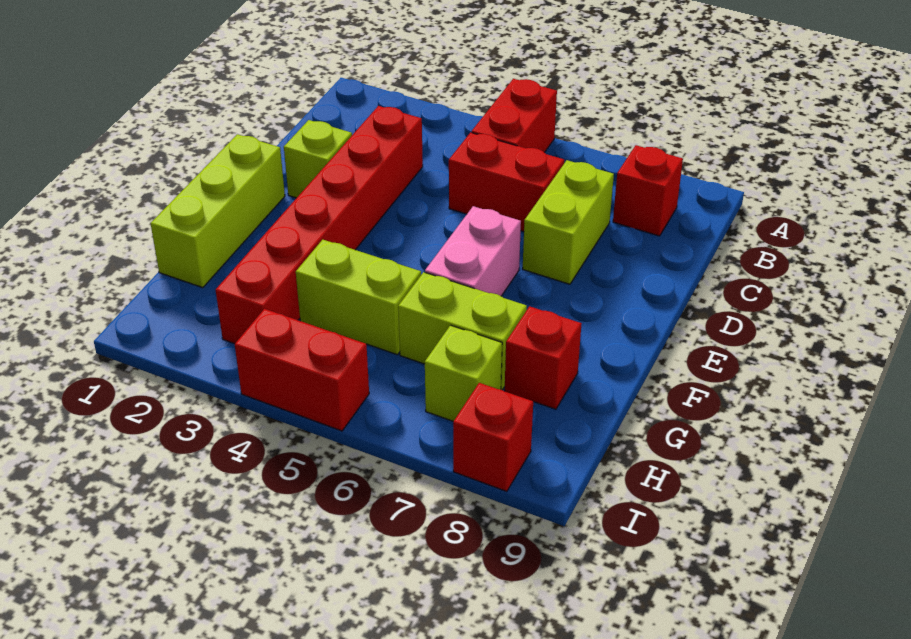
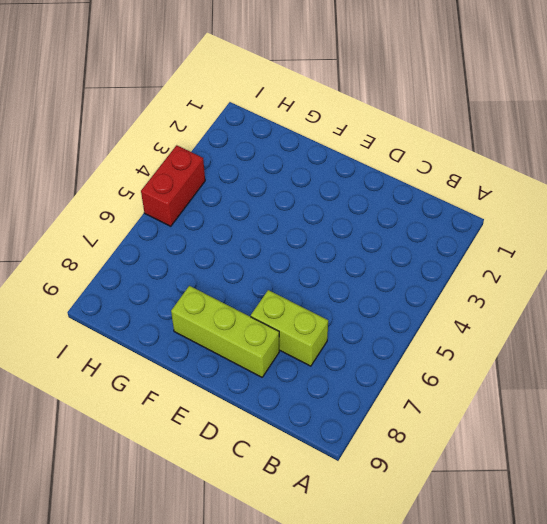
lime 1x3 brick [171,286,279,377] -> lime 1x3 brick moved to [150,134,285,288]
none -> red 1x2 brick [472,79,557,152]
none -> red 1x1 brick [613,145,683,236]
none -> red 1x6 brick [216,106,423,344]

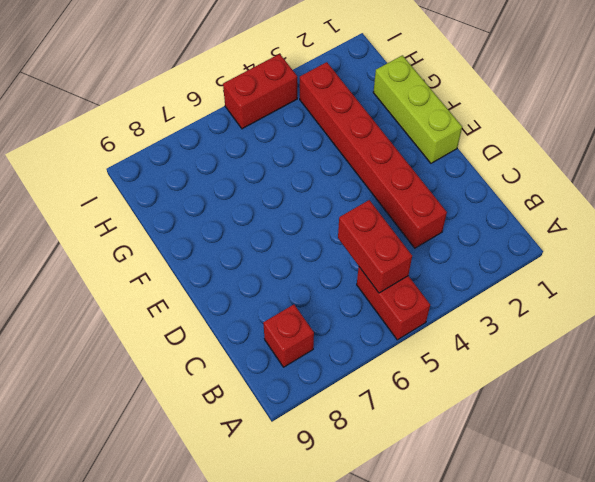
red 1x2 brick [338,200,412,293] -> red 1x2 brick turned to [449,132,564,232]
none -> lime 1x2 brick [523,160,614,284]
none -> lime 1x1 brick [284,120,352,198]
none -> pink 1x2 brick [425,206,521,296]

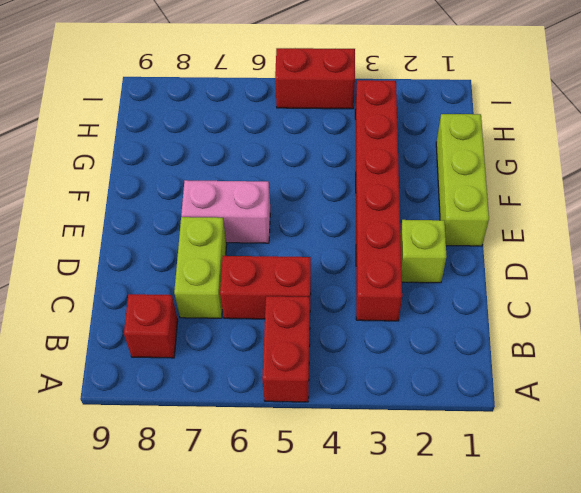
pink 1x2 brick [181,180,270,243] -> pink 1x2 brick turned to [425,206,521,296]
none -> lime 1x2 brick [296,240,421,355]
none -> lime 1x2 brick [398,272,527,390]
none -> red 1x1 brick [505,306,582,409]

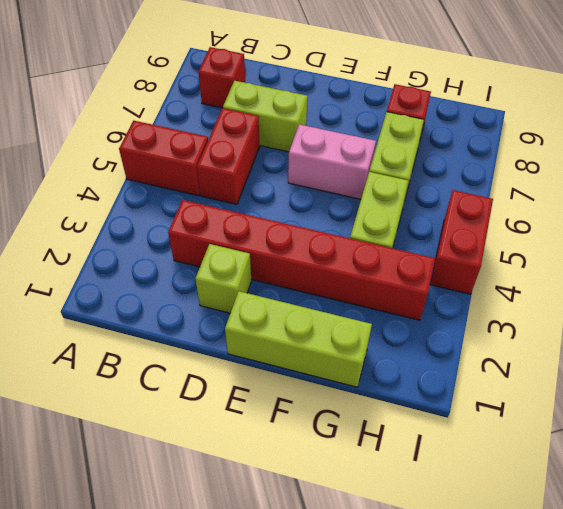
none -> lime 1x1 brick [425,325,502,421]
none -> red 1x1 brick [453,383,533,491]

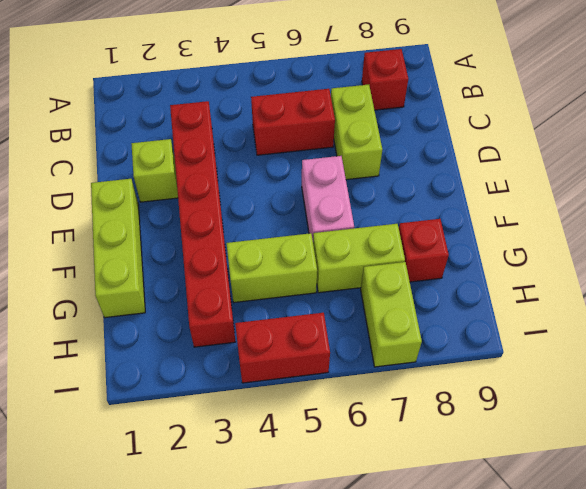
lime 1x2 brick [361,262,422,367] -> lime 1x1 brick [425,325,502,421]
none -> red 1x2 brick [472,79,557,152]
none -> red 1x1 brick [453,383,533,491]

